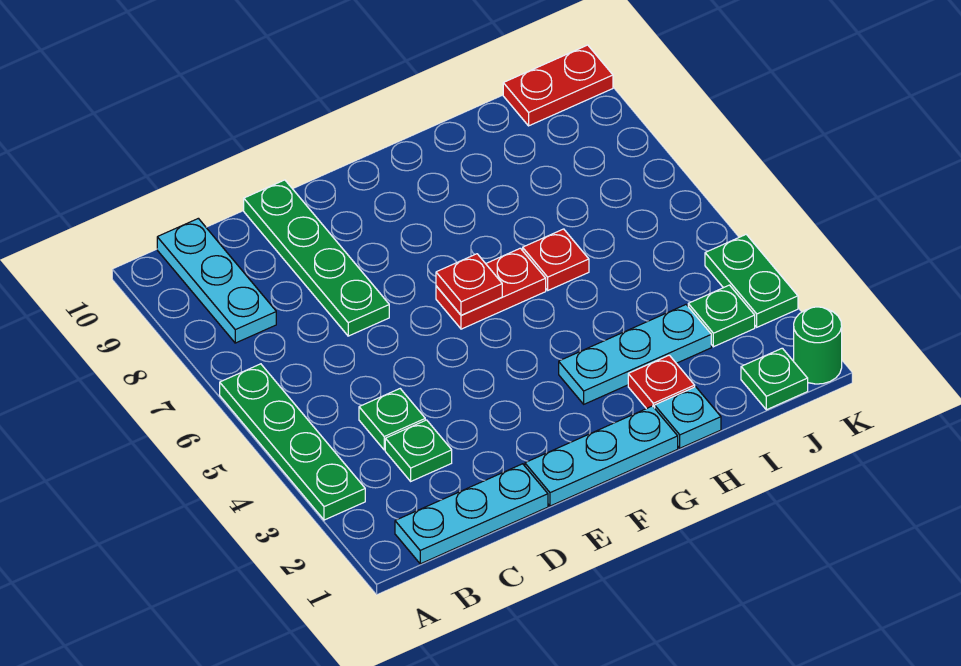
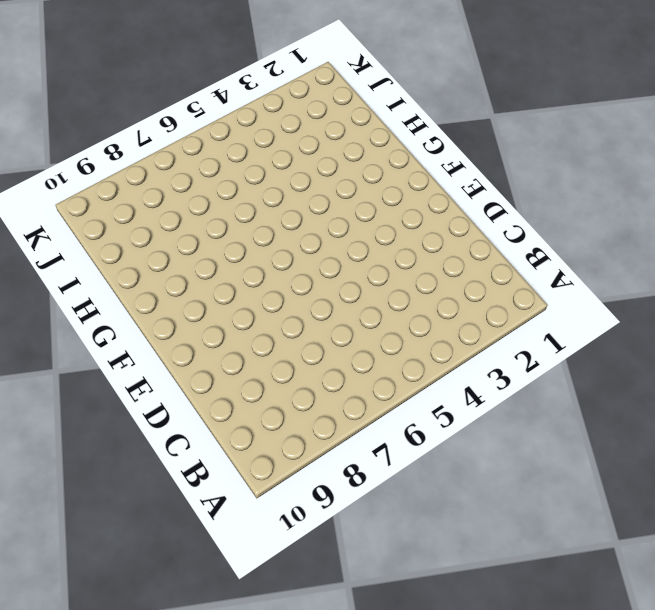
none -> green 1x4 plate [220,364,365,520]
none -> cyan 1x3 plate [395,464,548,564]
none -> cyan 1x3 plate [157,218,276,343]

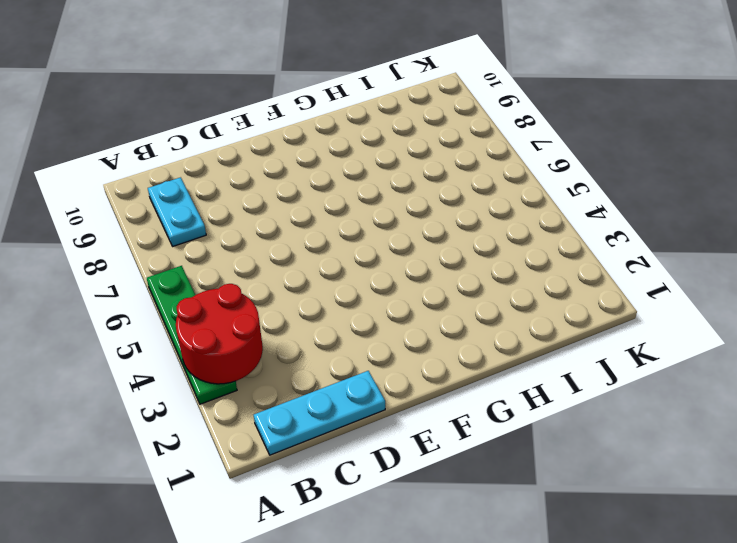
red 2x2 round brick [176,284,263,384] -> none
cyan 1x2 plate [148,177,206,246] -> cyan 1x3 plate [157,218,276,343]
none -> green 1x1 plate [385,420,452,481]
none -> green 1x1 plate [359,389,425,450]
none -> green 1x4 plate [244,180,389,336]

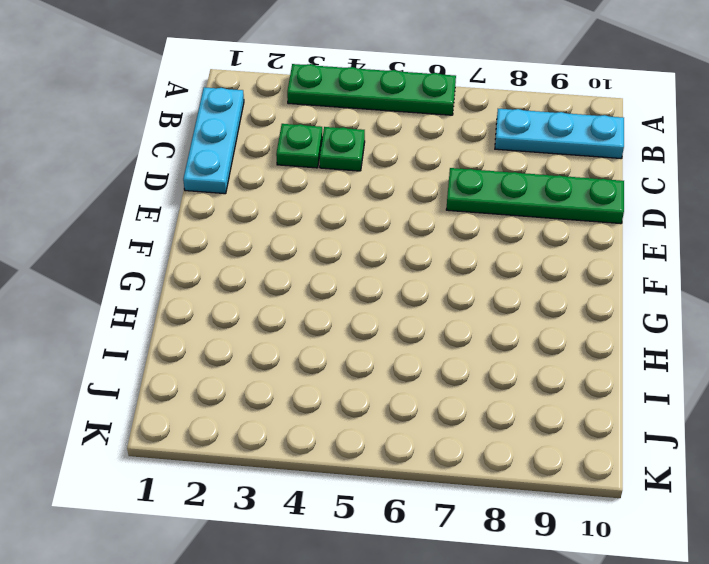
none -> cyan 1x3 plate [525,406,678,506]
none -> red 1x2 plate [436,248,546,329]
none -> cyan 1x3 plate [559,305,711,404]

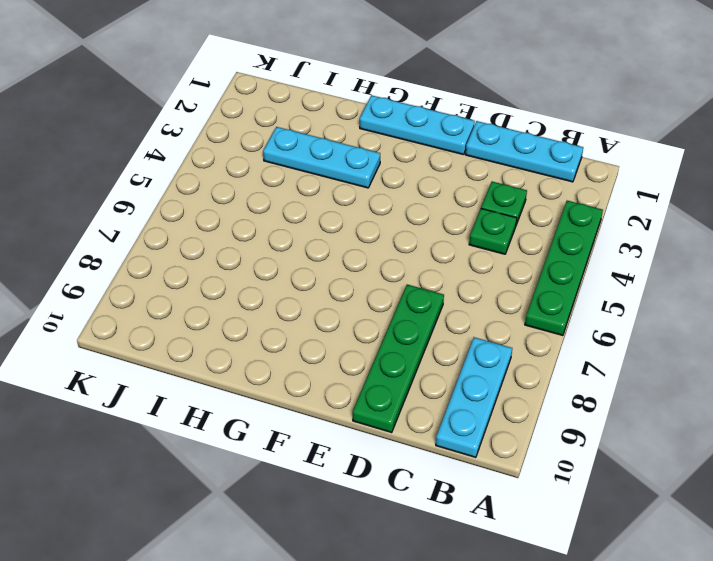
none -> red 1x2 plate [436,248,546,329]
none -> cyan 1x1 plate [655,387,721,448]
none -> red 1x1 plate [628,355,695,409]

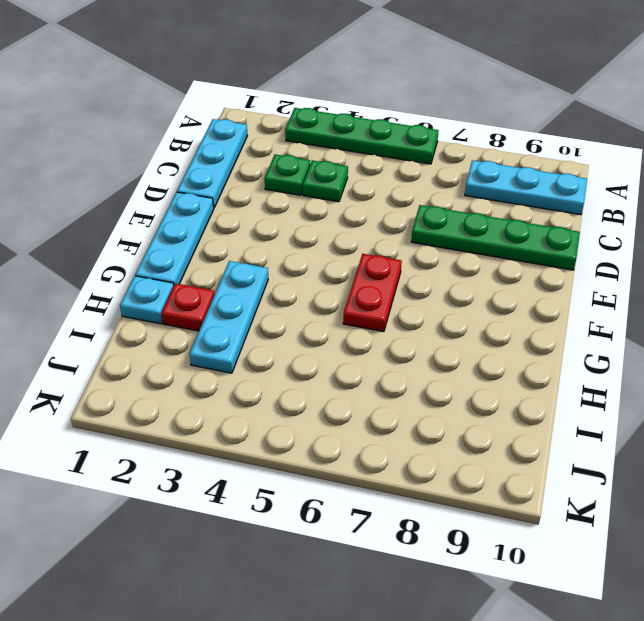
none -> red 1x1 plate [523,229,589,290]
none -> green 1x1 plate [741,348,808,410]
none -> green 1x1 plate [688,285,755,347]

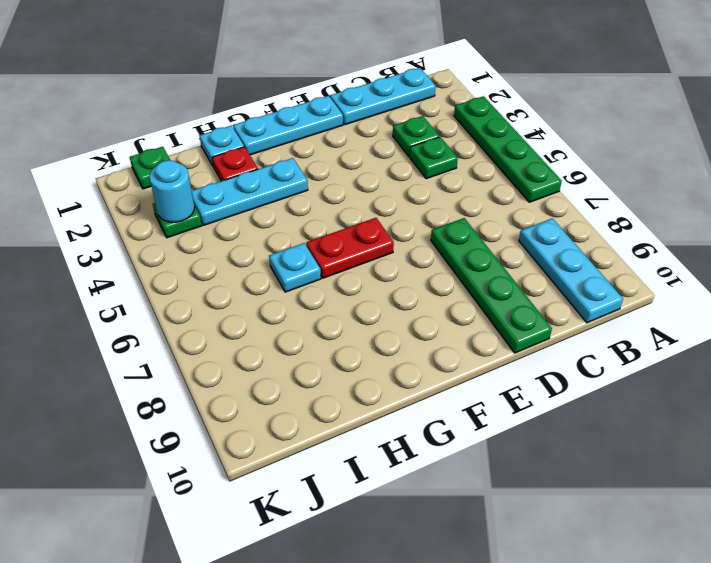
cyan 1x1 plate [269,243,321,292] -> red 1x1 plate [523,229,589,290]
cyan 1x1 round brick [149,160,195,222] -> none
none -> red 1x2 plate [503,45,613,126]
none -> green 1x1 round brick [794,307,842,384]
none -> green 1x2 plate [705,234,798,327]

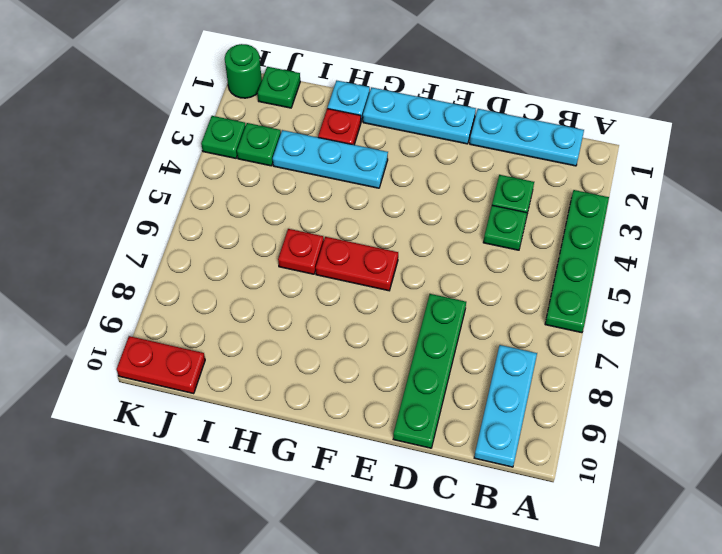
green 1x1 plate [201,116,245,158] -> green 1x2 plate [705,234,798,327]
none -> red 1x1 plate [436,254,502,315]

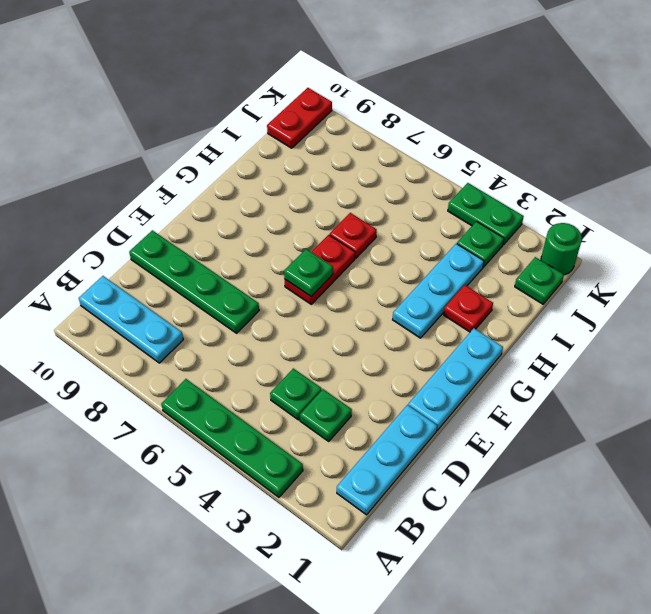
green 1x1 plate [284,249,333,297] -> red 1x1 plate [436,254,502,315]
none -> cyan 1x1 plate [655,387,721,448]

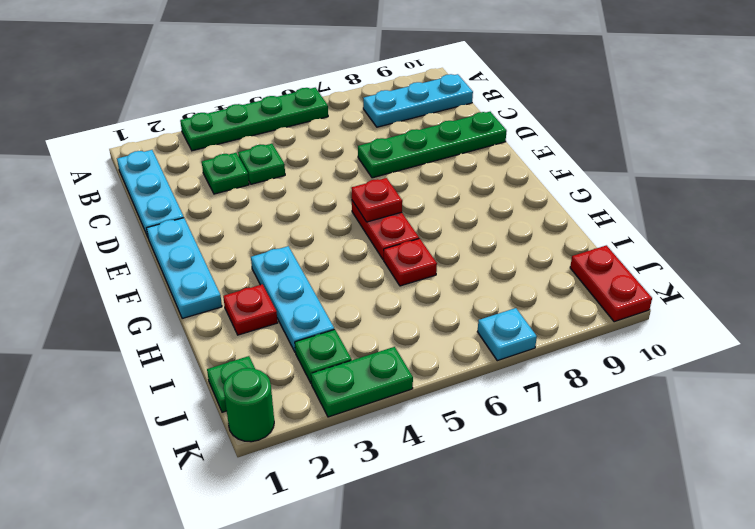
cyan 1x1 plate [477,308,537,361] -> cyan 1x1 plate moved to [655,387,721,448]

